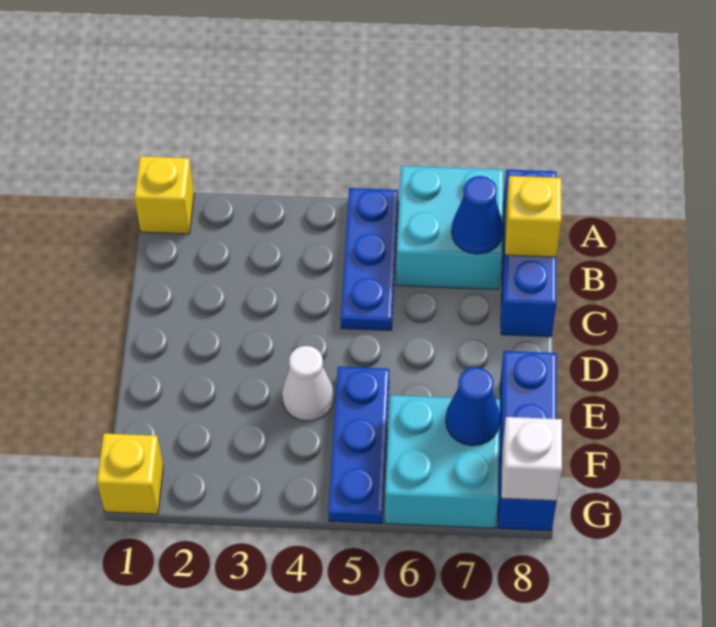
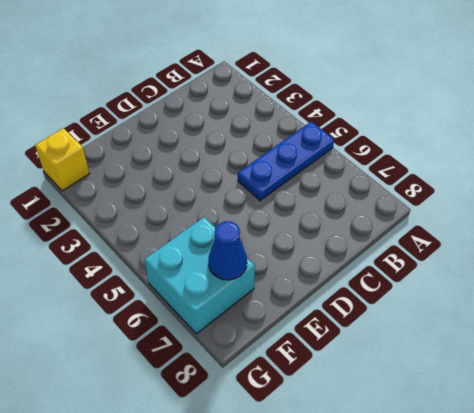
none -> yellow 1x1 brick [134,156,194,234]
none -> cyan 2x2 brick [396,166,504,289]
none -> blue 1x3 brick [501,170,556,337]

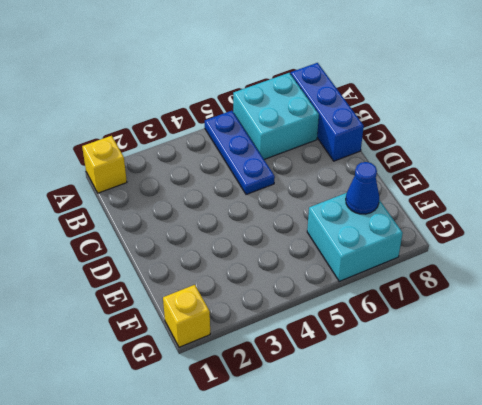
none -> white 1x1 cone [282,346,334,421]
none -> blue 1x3 plate [328,367,389,524]
none -> blue 1x3 brick [498,351,557,531]

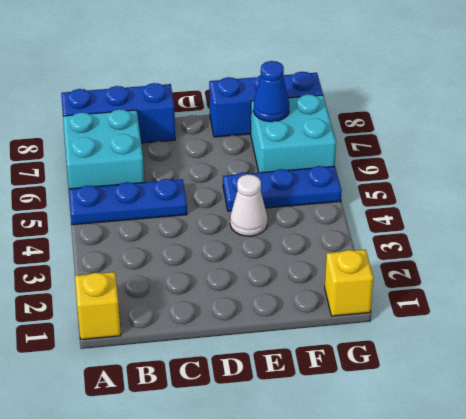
none -> blue 1x1 cone [452,176,503,254]
none -> yellow 1x1 brick [505,176,561,257]
none -> white 1x1 brick [501,417,562,501]

